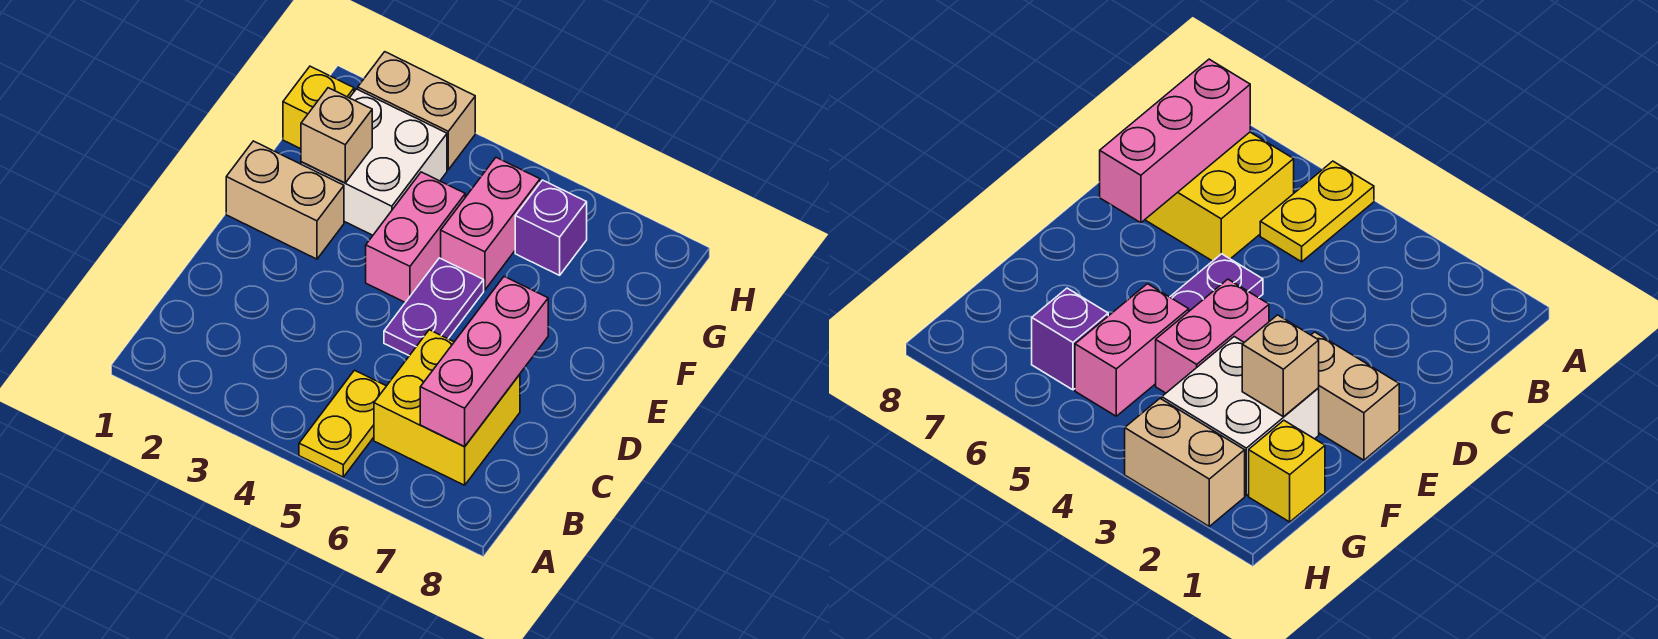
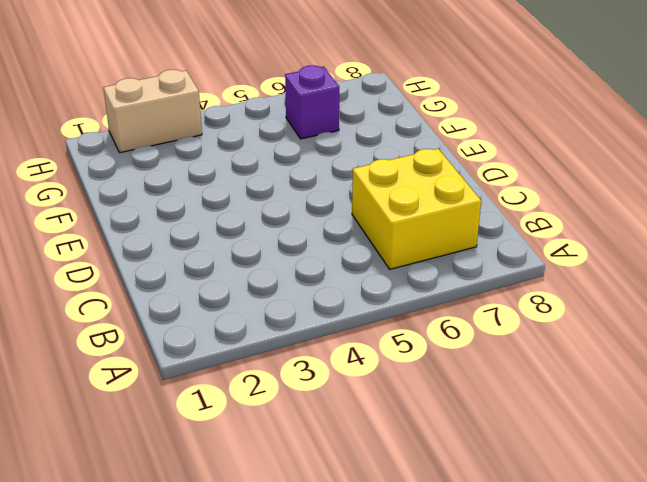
none -> yellow 1x2 plate [299,370,386,477]
none -> purple 1x2 plate [384,258,484,356]
none -> tan 1x2 brick [226,141,344,259]

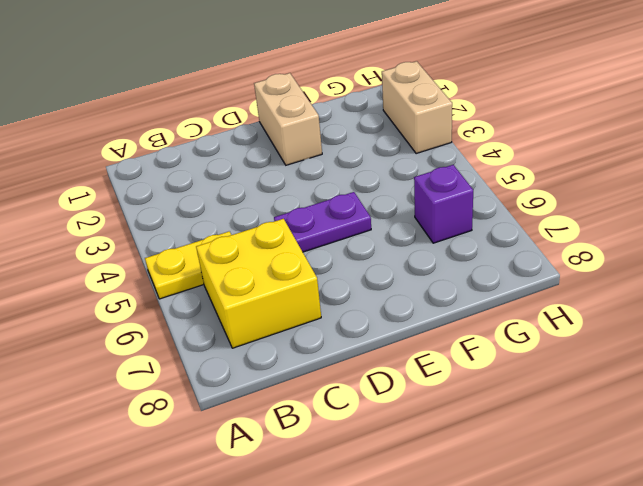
none -> pink 1x2 brick [366,172,465,303]
none -> white 2x2 brick [301,89,447,235]
none -> pink 1x2 brick [441,158,540,290]

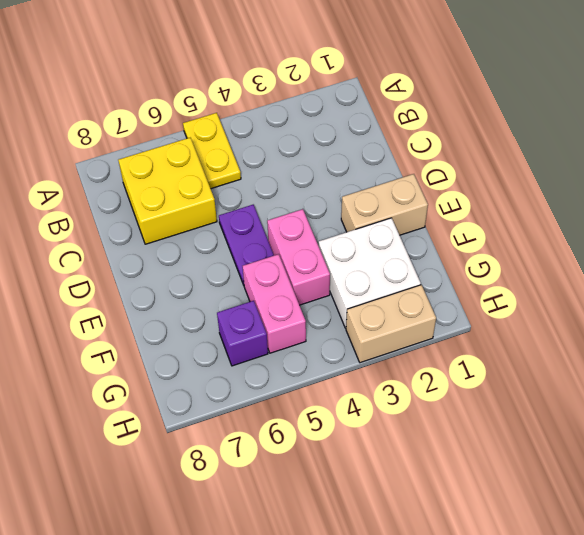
none -> yellow 1x1 brick [283,66,354,149]
none -> pink 1x3 brick [420,277,548,447]
none -> tan 1x1 brick [301,88,372,183]

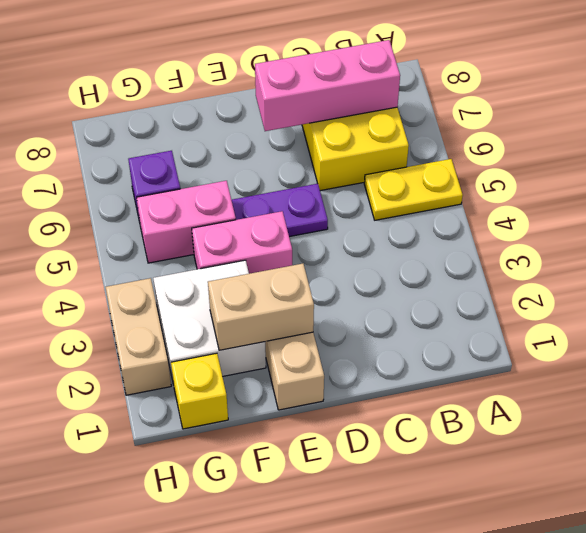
tan 1x2 brick [208,263,314,350] -> tan 1x1 brick [301,88,372,183]

